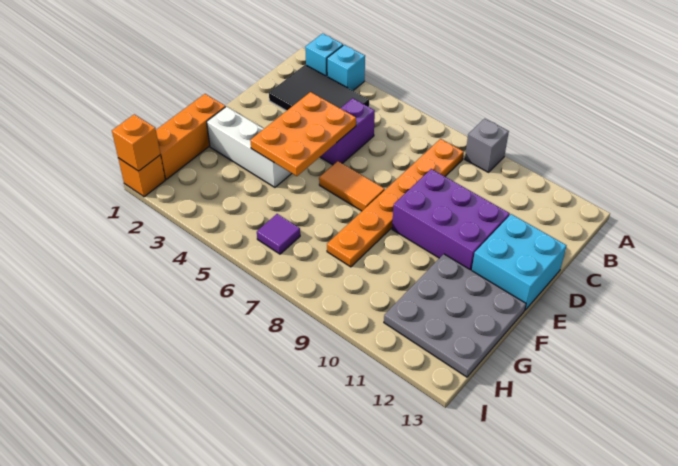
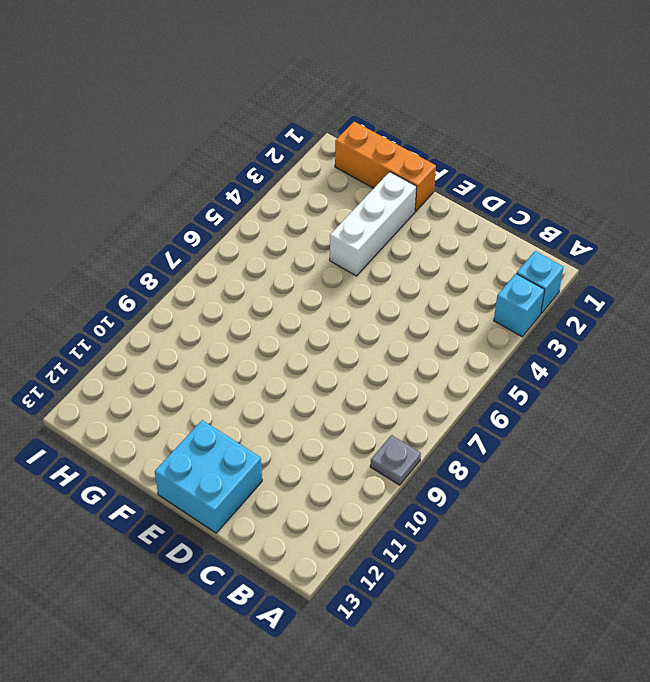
grey 1x1 plate [370,435,421,485] -> grey 1x1 brick [465,119,509,172]
none -> black 2x3 tile [269,65,369,111]
none -> orange 1x6 plate [327,139,464,267]
none -> purple 1x2 brick [320,98,375,165]

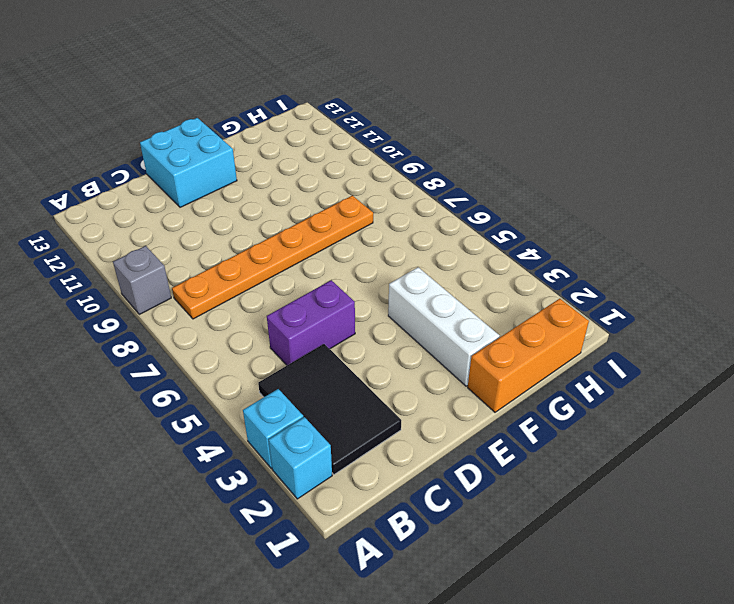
none -> purple 2x3 brick [392,169,510,270]
none -> orange 1x2 tile [319,161,385,211]
none -> grey 3x3 plate [384,254,526,377]

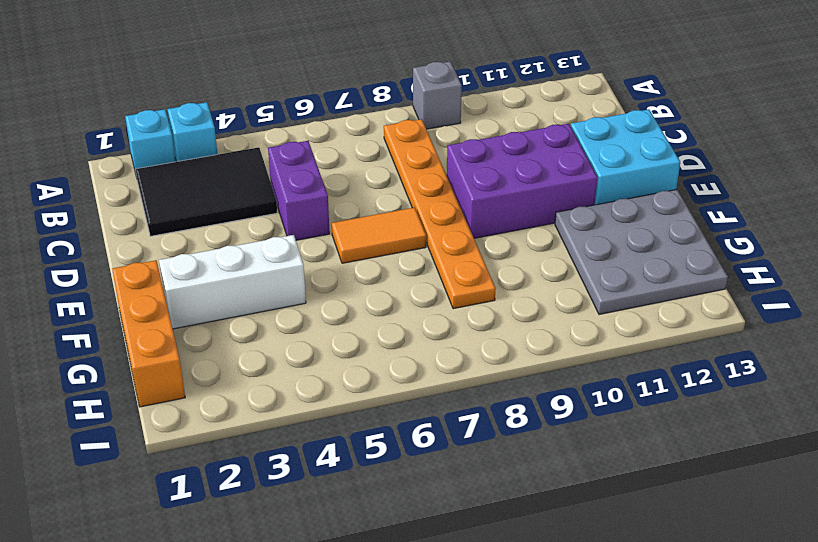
none -> purple 1x1 tile [257,214,300,254]
none -> orange 1x1 brick [118,155,165,197]
none -> orange 2x3 plate [250,92,356,176]

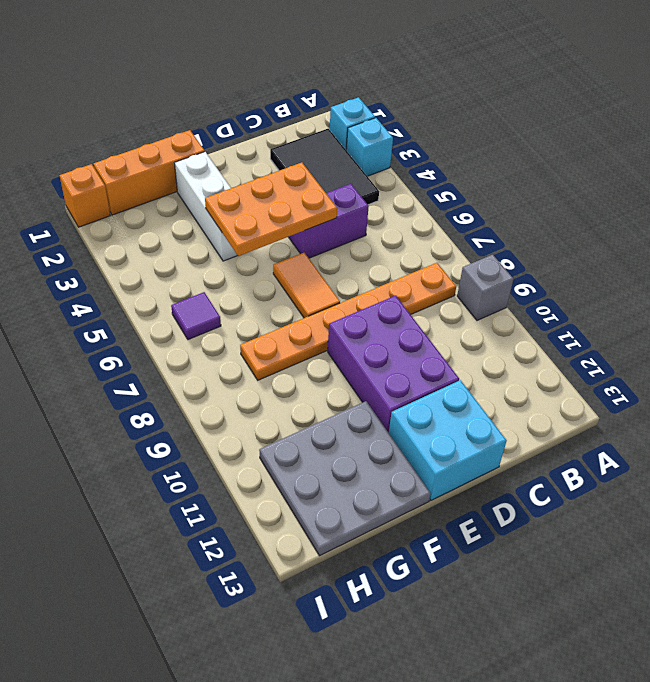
none -> orange 1x1 brick [112,114,160,171]

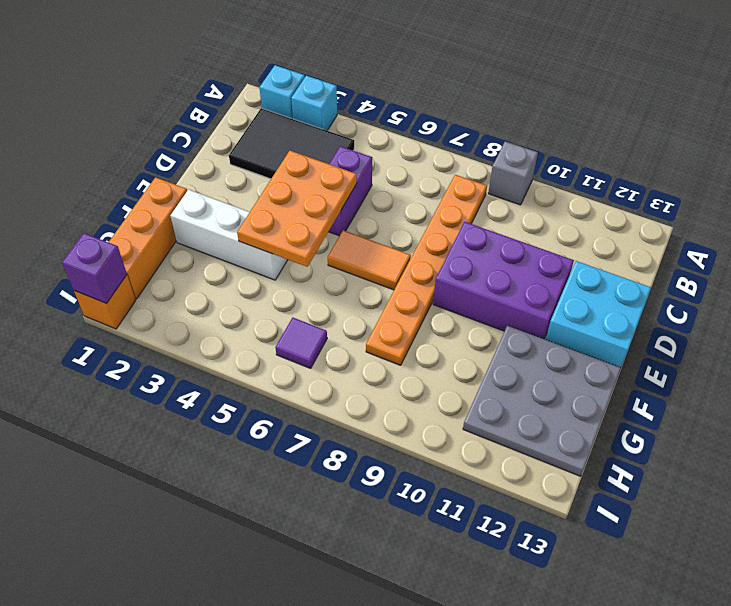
purple 1x1 brick [62,233,127,303] -> orange 1x1 brick [112,114,160,171]

